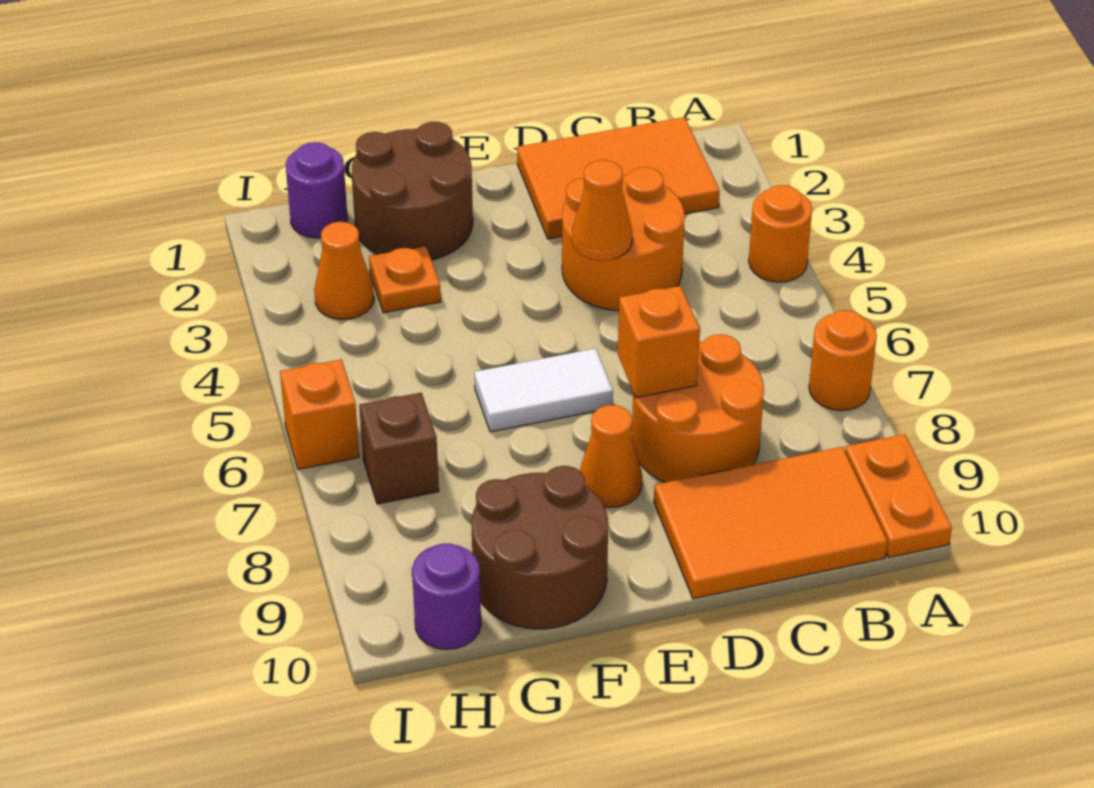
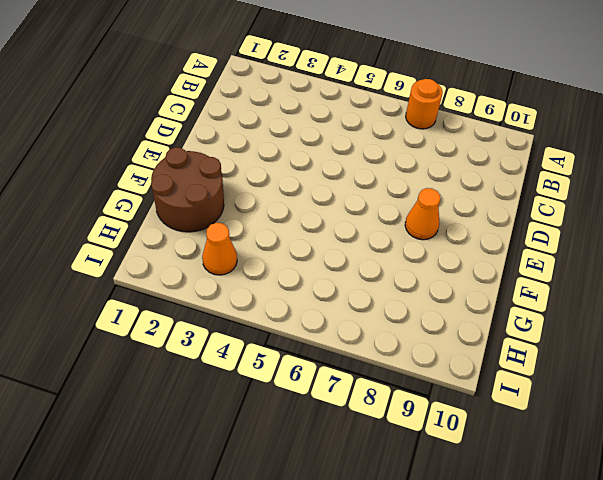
none -> orange 1x1 round brick [749,185,812,282]
none -> orange 1x2 plate [845,434,952,558]
none -> orange 2x3 tile [517,117,720,239]

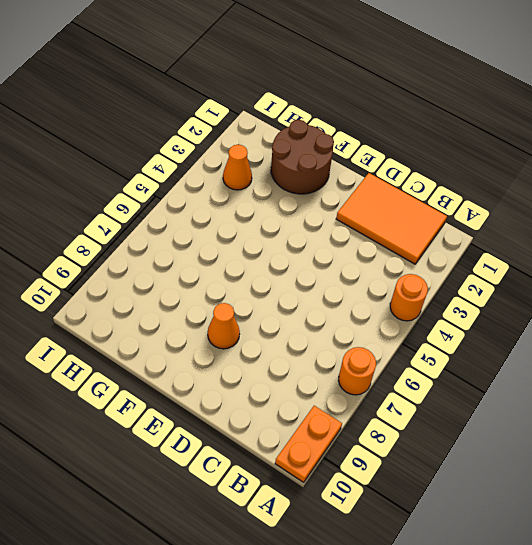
none -> orange 2x3 tile [654,447,887,599]
none -> orange 2x2 round brick [562,167,685,311]
none -> orange 2x2 round brick [632,334,764,482]

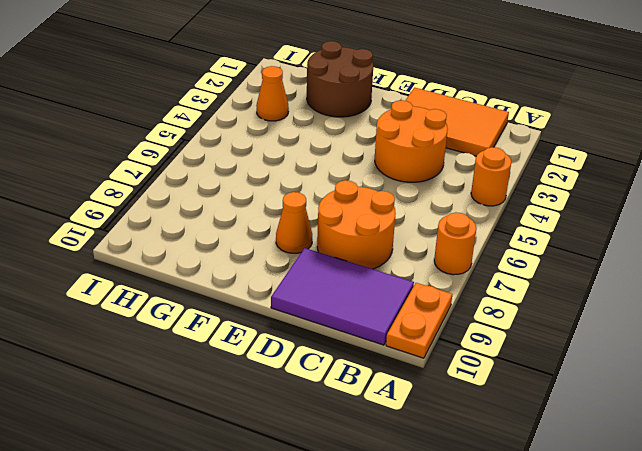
purple 2x3 tile [271,248,414,345] -> orange 2x3 tile [654,447,887,599]
none -> white 1x2 tile [474,348,613,432]
none -> brown 2x2 round brick [471,466,608,629]
none -> orange 1x1 plate [369,246,441,313]

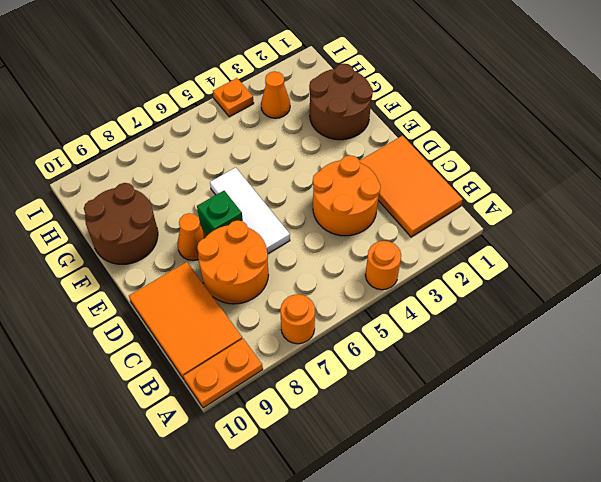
white 1x3 tile [210,167,290,254] -> white 1x2 tile [474,348,613,432]
green 1x1 brick [197,191,243,235] -> none
orange 1x1 plate [213,78,254,117] -> orange 1x1 plate moved to [369,246,441,313]
none -> purple 1x1 round brick [286,142,348,238]
none -> brown 1x1 brick [359,393,439,504]
none -> purple 1x1 round brick [412,543,481,650]

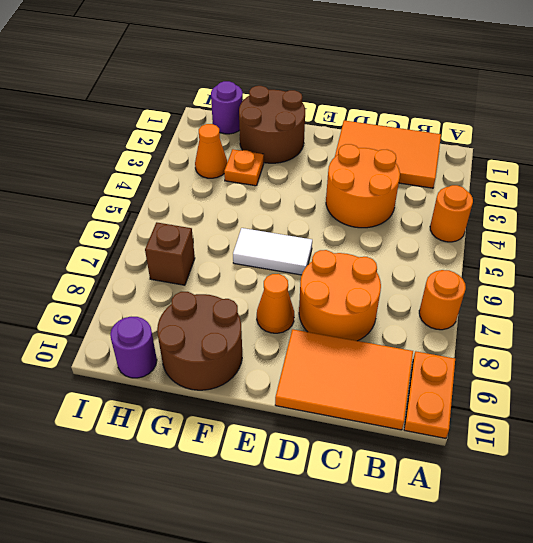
none -> orange 1x1 brick [280,359,359,469]
none -> orange 1x1 cone [572,160,632,261]
none -> orange 1x1 brick [618,286,700,398]

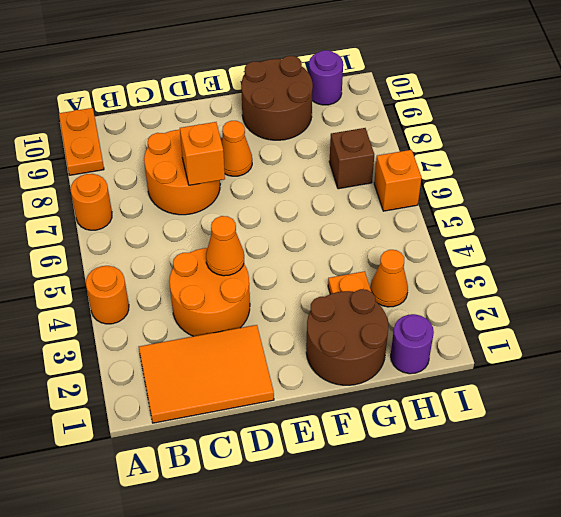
none -> orange 2x3 tile [654,447,887,599]
none -> white 1x2 tile [474,348,613,432]

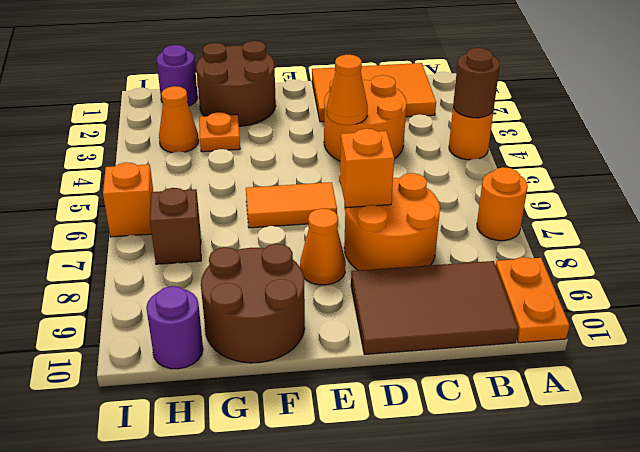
brown 1x1 round brick [453,48,500,118] -> none
brown 2x3 tile [351,261,518,354] -> orange 2x3 tile [654,447,887,599]
orange 1x2 tile [246,182,337,228] -> white 1x2 tile [474,348,613,432]

